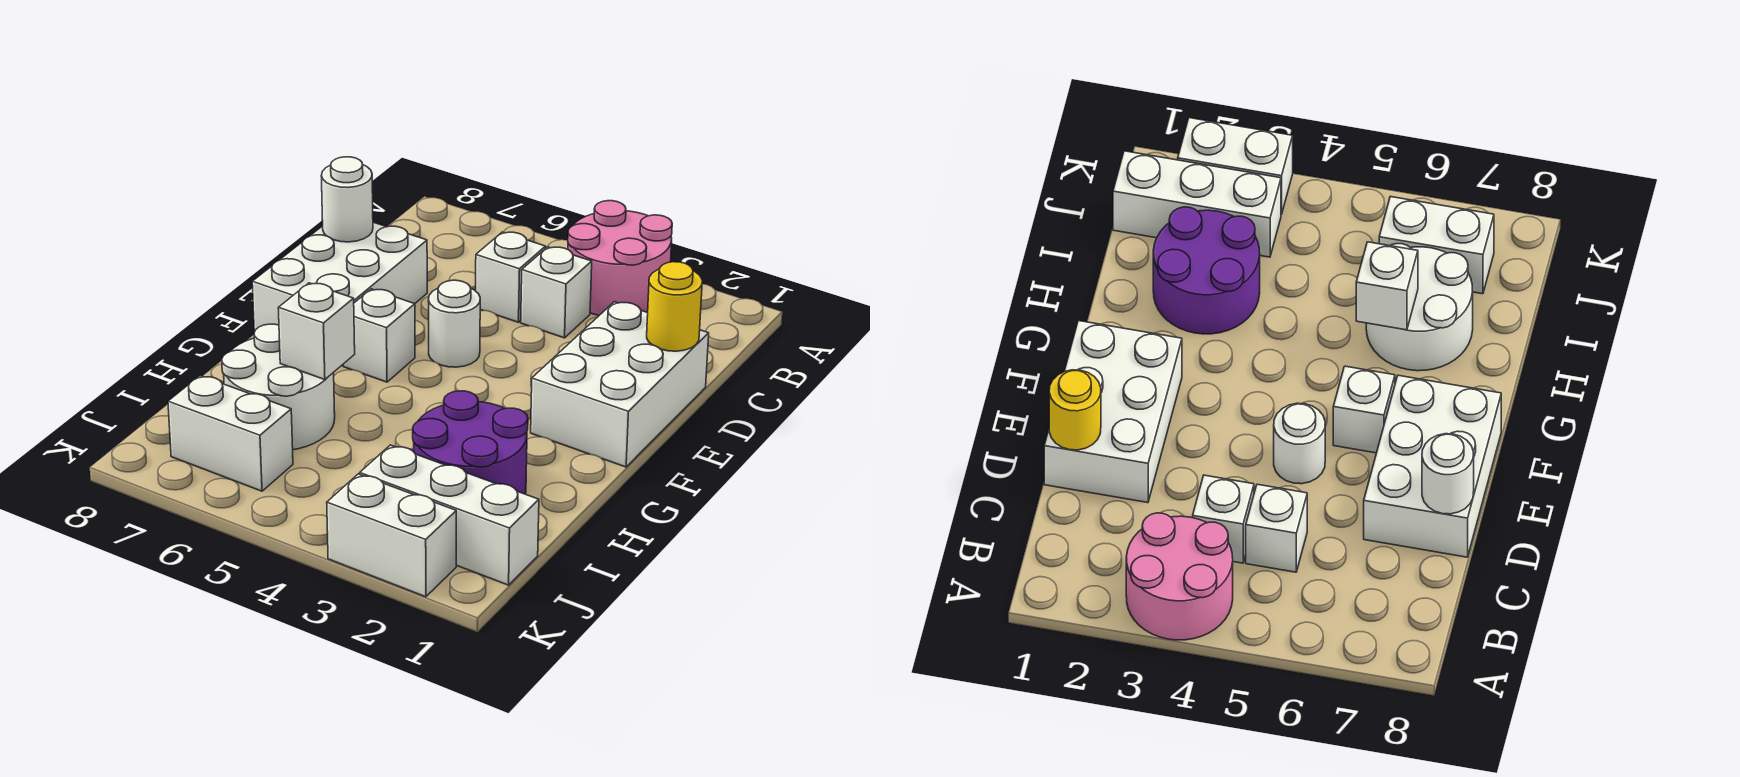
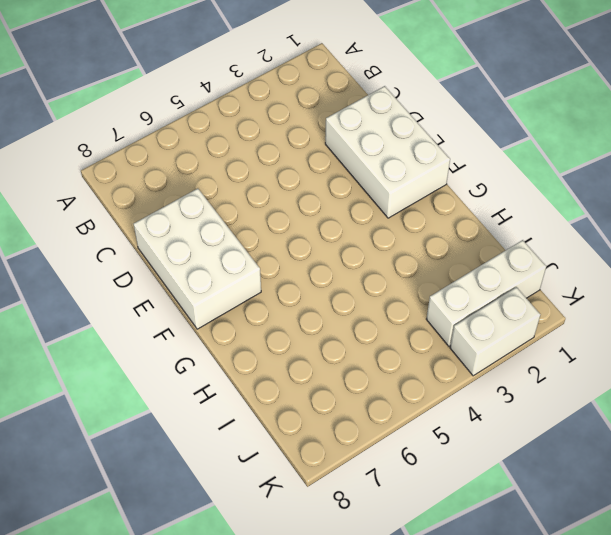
none -> pink 2x2 round brick [568,201,672,316]
none -> white 1x1 brick [521,247,592,338]
none -> white 1x1 brick [476,232,546,322]

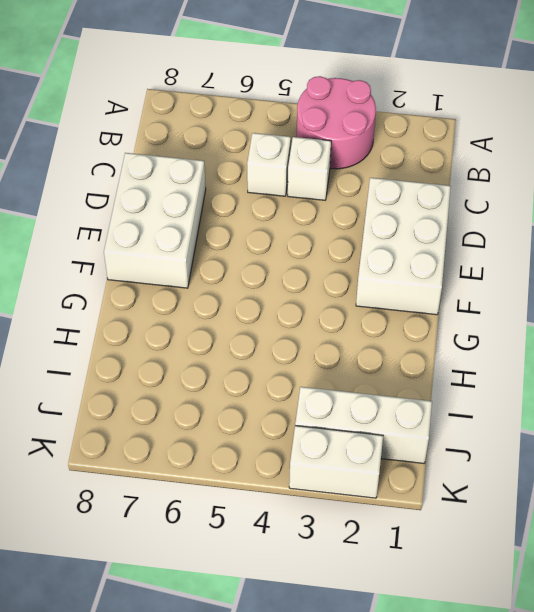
none -> white 1x1 round brick [428,280,480,367]
none -> white 1x1 brick [344,289,415,382]
none -> purple 2x2 round brick [413,391,528,494]

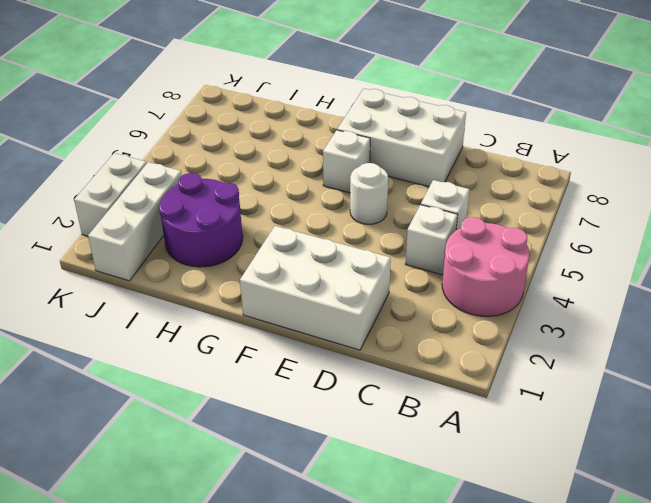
none -> white 2x2 round brick [222,324,335,450]
none -> white 1x2 brick [168,376,293,491]
none -> yellow 1x1 round brick [647,262,702,351]

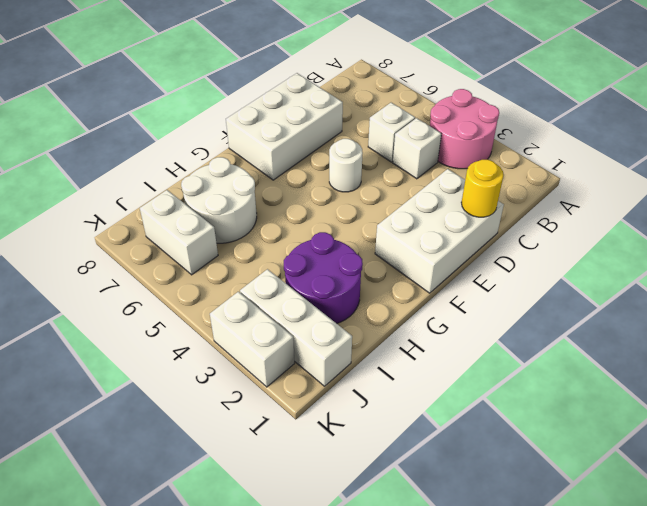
none -> white 1x1 brick [344,289,415,382]
none -> white 1x1 round brick [321,157,373,242]
none -> white 1x1 brick [278,283,355,380]

